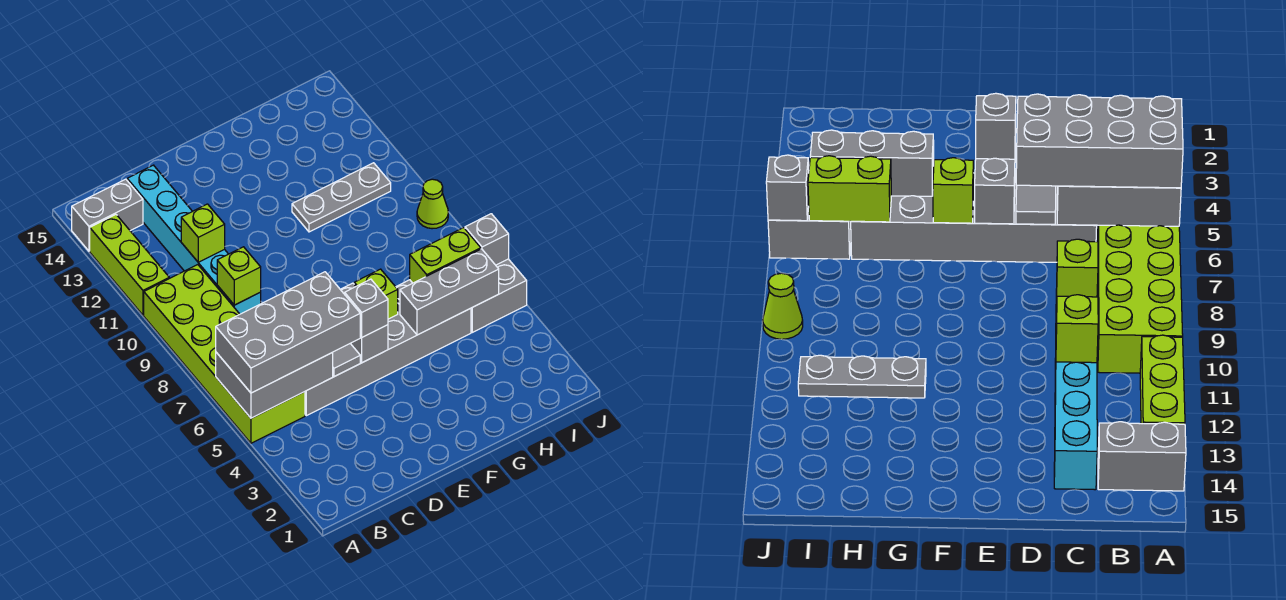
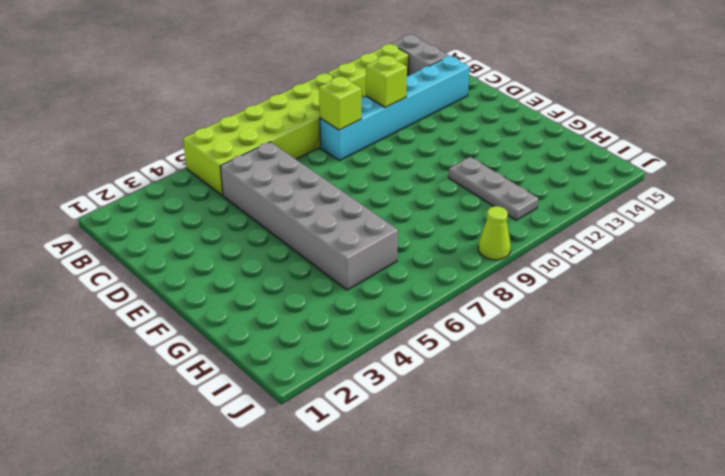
none -> grey 2x2 brick [471,259,527,332]
none -> grey 2x3 brick [216,352,333,418]
none -> grey 1x2 tile [332,344,360,377]

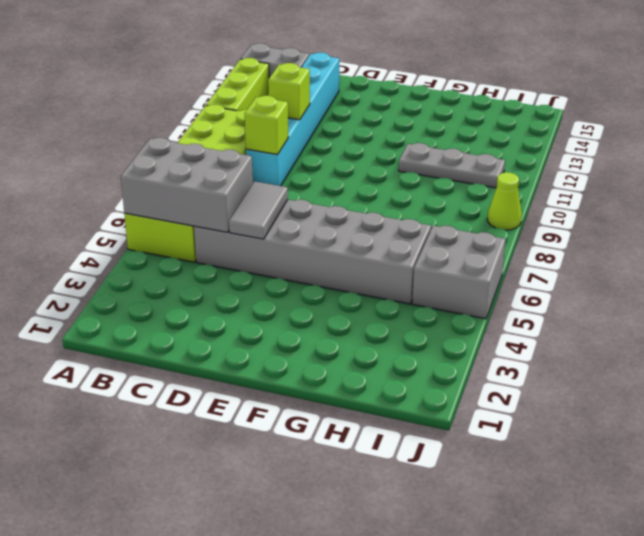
none -> grey 1x2 brick [340,283,388,363]
none -> lime 1x1 brick [354,269,398,319]
none -> grey 1x3 brick [400,249,499,335]

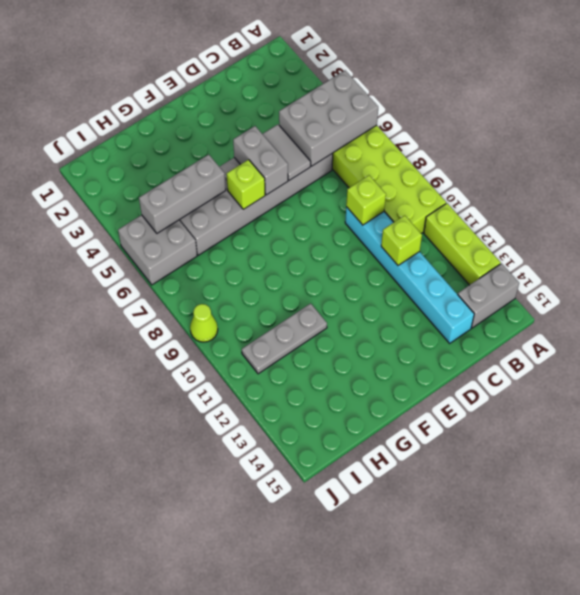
none -> lime 1x2 brick [410,228,481,283]
none -> grey 1x1 brick [465,214,509,265]
none -> grey 2x4 brick [216,272,360,393]

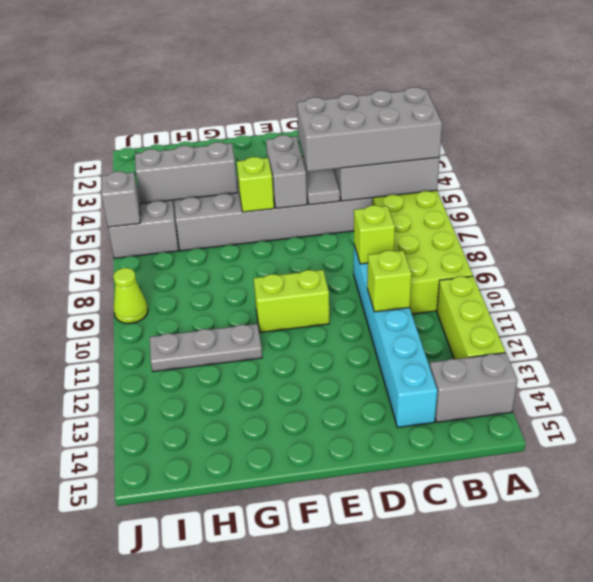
lime 1x2 brick [254,270,329,332] -> lime 1x2 brick moved to [410,228,481,283]
none -> grey 1x1 brick [345,279,388,337]

